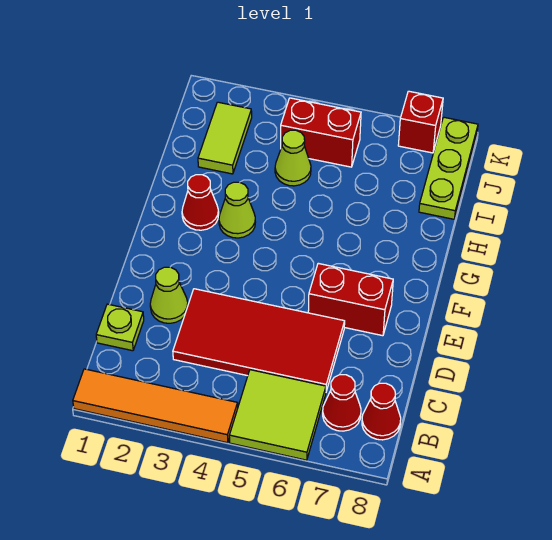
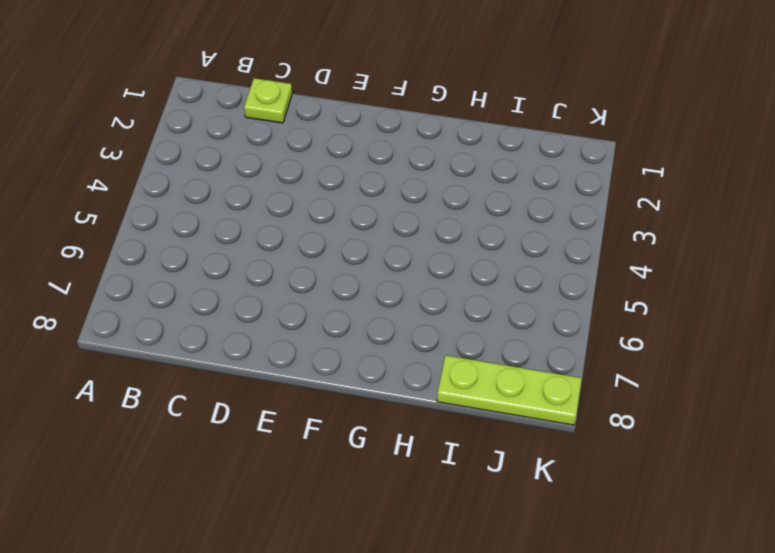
none -> orange 1x4 tile [73,369,238,443]
none -> lime 2x2 tile [229,370,326,460]
none -> red 1x1 cone [323,375,361,431]

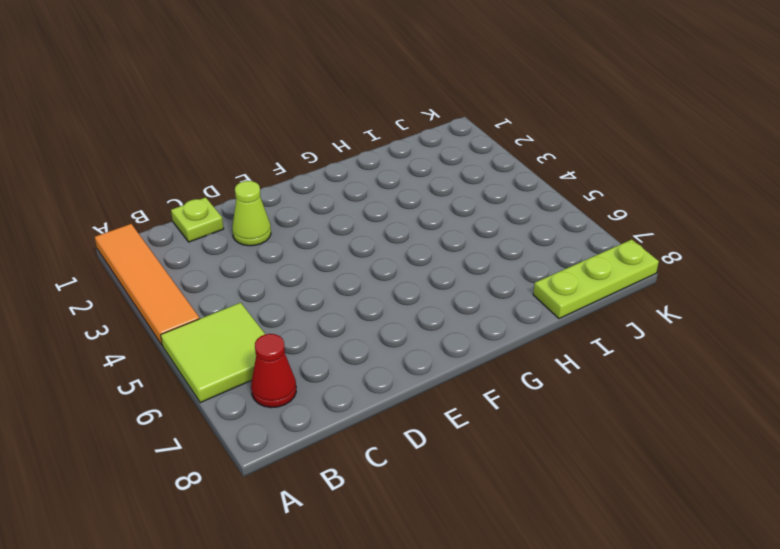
none -> red 1x1 cone [362,383,401,440]
none -> red 2x4 tile [173,289,345,391]
none -> red 1x2 brick [308,263,393,336]

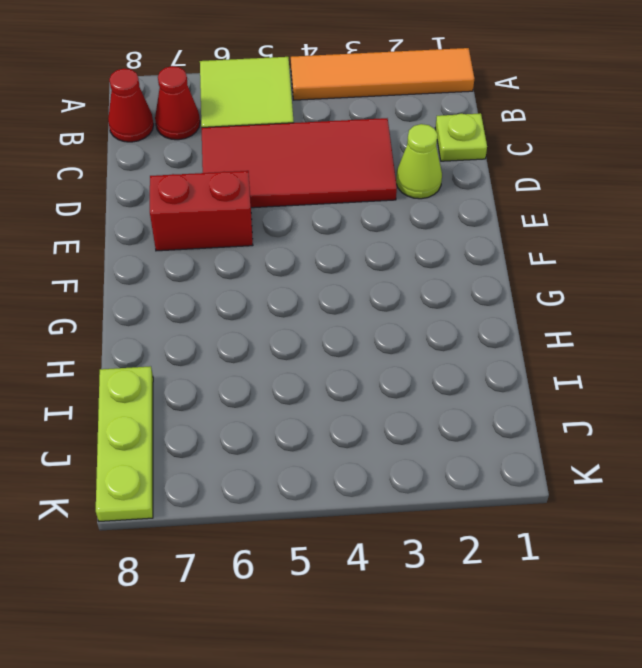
none -> red 1x1 cone [182,175,219,230]
none -> lime 1x1 cone [219,182,255,238]
none -> lime 1x2 tile [198,102,252,174]

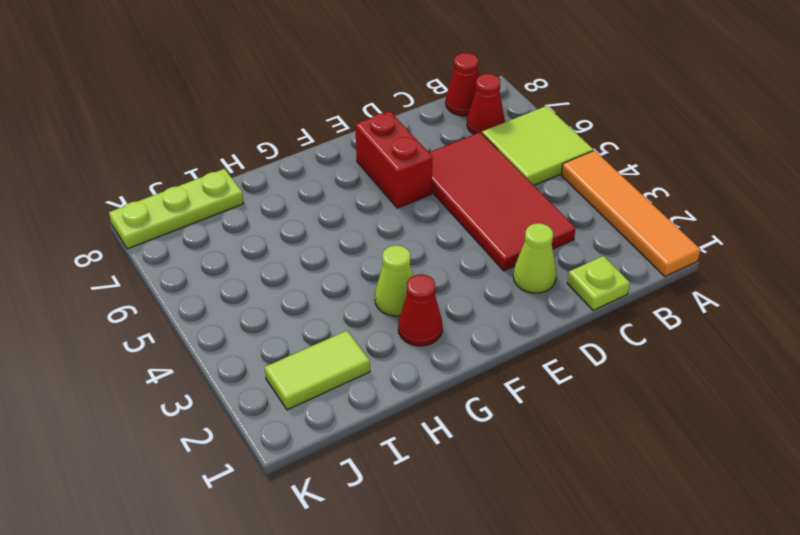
none -> lime 1x1 cone [275,130,311,186]
none -> red 1x2 brick [281,98,361,167]
none -> red 1x1 brick [398,91,443,153]

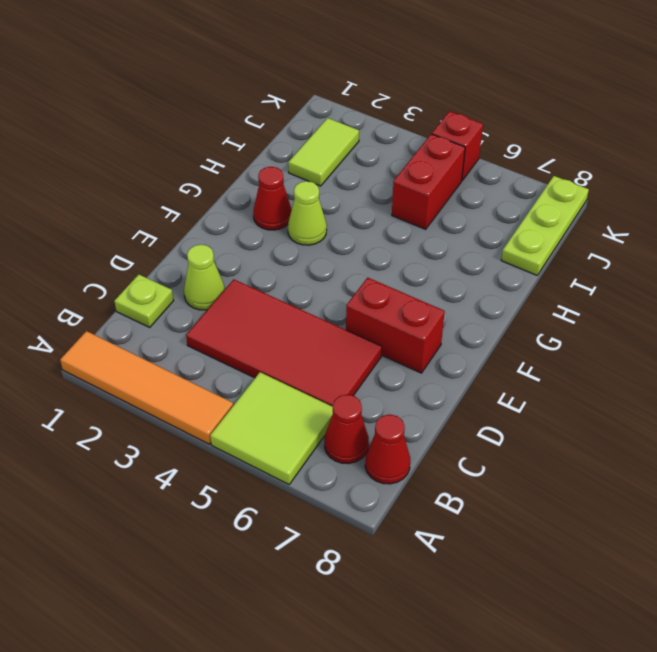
red 1x2 brick [392,134,465,229] -> red 1x2 brick turned to [281,98,361,167]
red 1x1 brick [432,111,483,180] -> red 1x1 brick moved to [398,91,443,153]
none -> lime 1x1 cone [275,130,311,186]

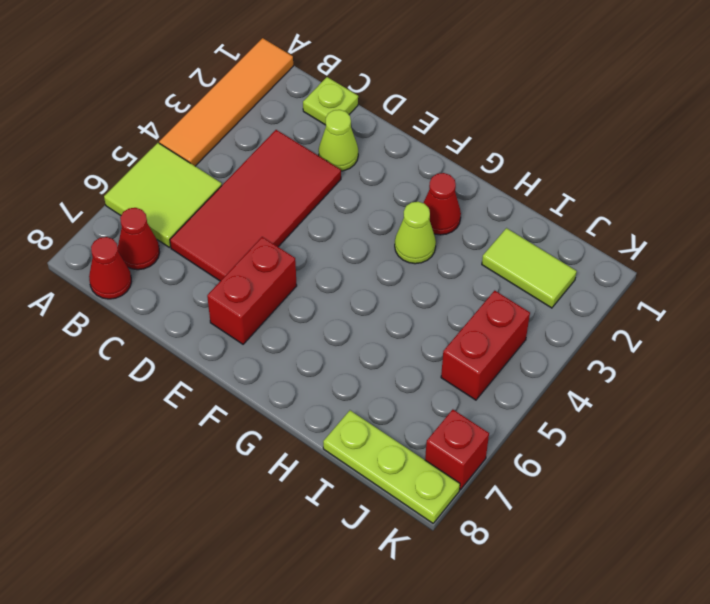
none -> lime 1x1 cone [275,130,311,186]

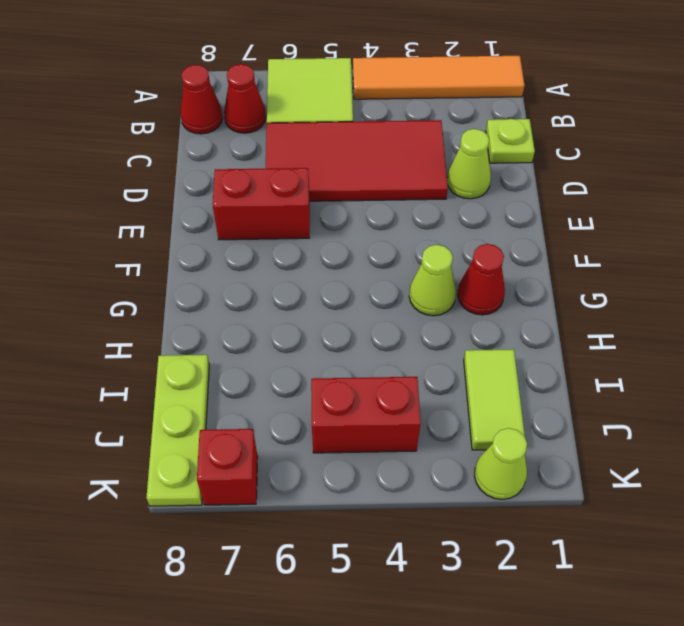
lime 1x1 cone [474,428,527,500] -> lime 1x1 cone moved to [275,130,311,186]

